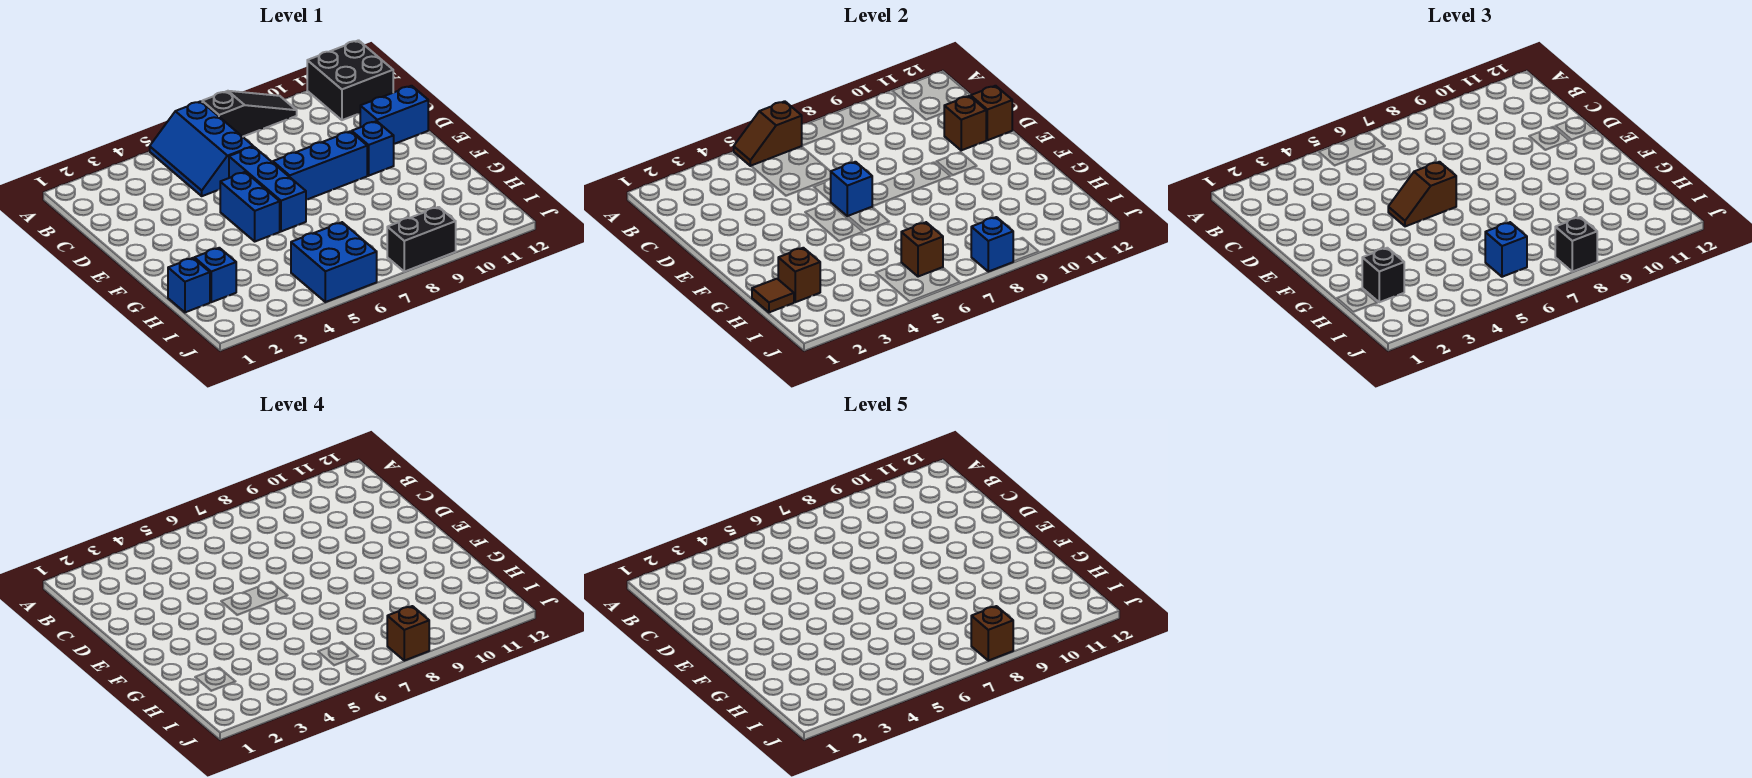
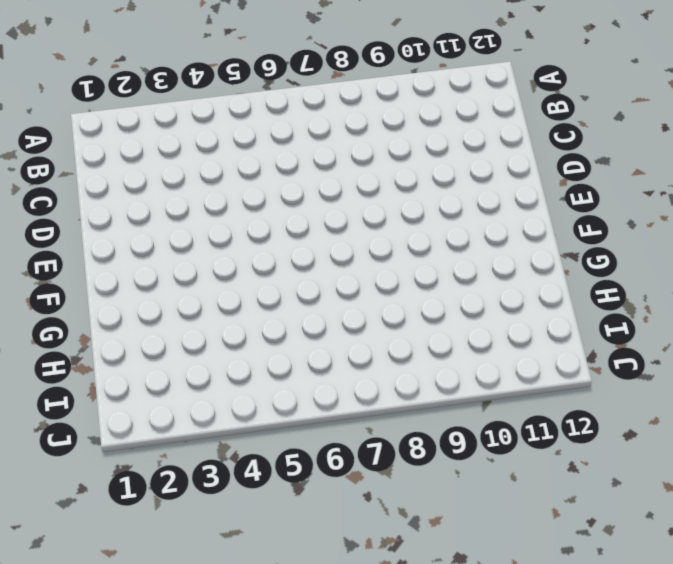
none -> blue 2x3 slope [150,101,253,196]
none -> black 1x3 slope [202,91,297,137]
none -> black 2x2 brick [307,40,393,120]

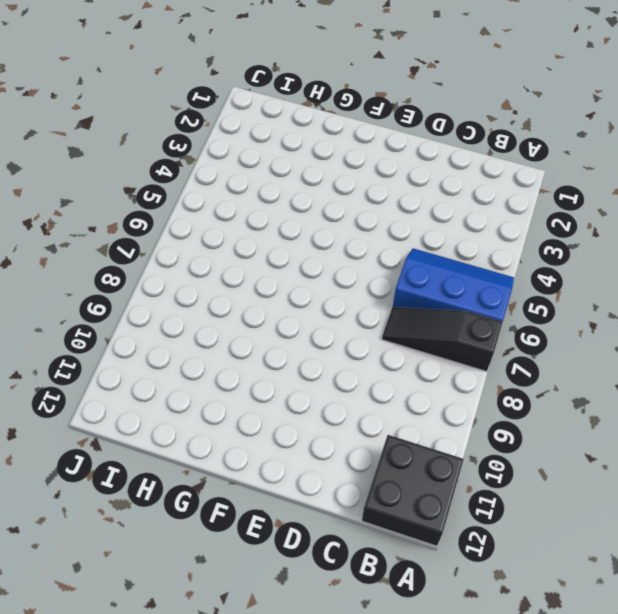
black 1x3 slope [382,307,503,372] -> black 1x3 slope turned to [202,91,297,137]
none -> blue 1x3 brick [229,147,306,231]
none -> blue 1x2 brick [360,86,428,144]
none -> blue 1x2 brick [220,172,280,241]

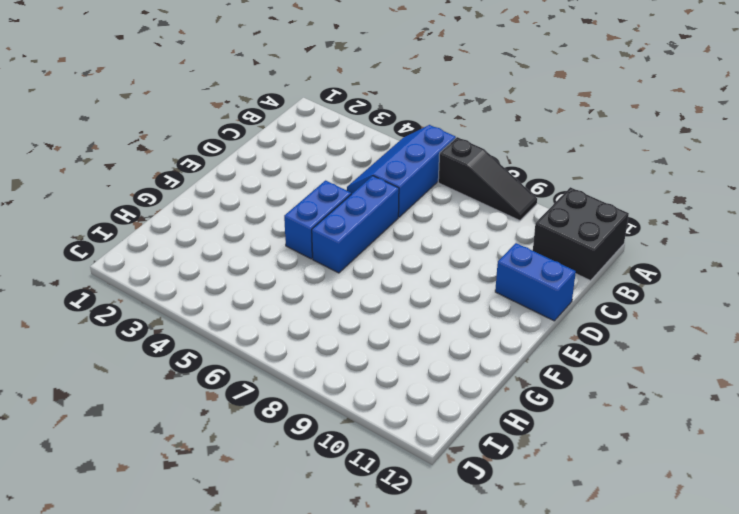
none -> blue 1x3 brick [273,131,367,200]
none -> blue 1x1 brick [352,121,394,176]
none -> blue 1x1 brick [168,258,210,312]

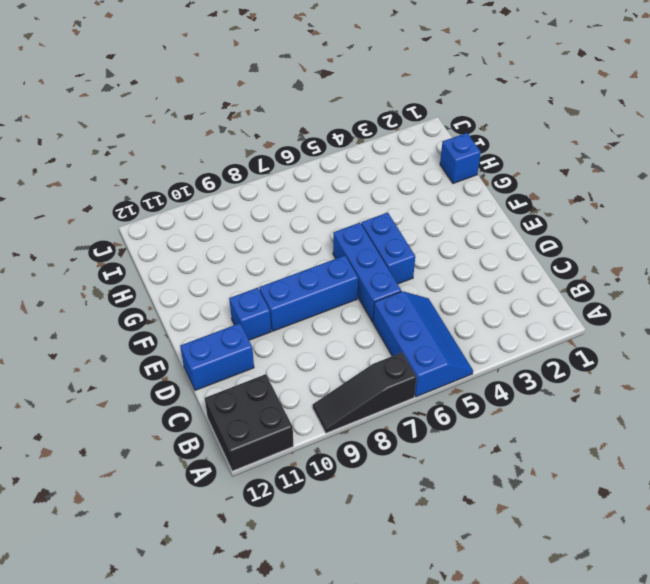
none -> blue 1x1 brick [194,248,236,302]
none -> blue 2x2 brick [291,222,377,302]
none -> black 1x2 brick [387,207,456,272]

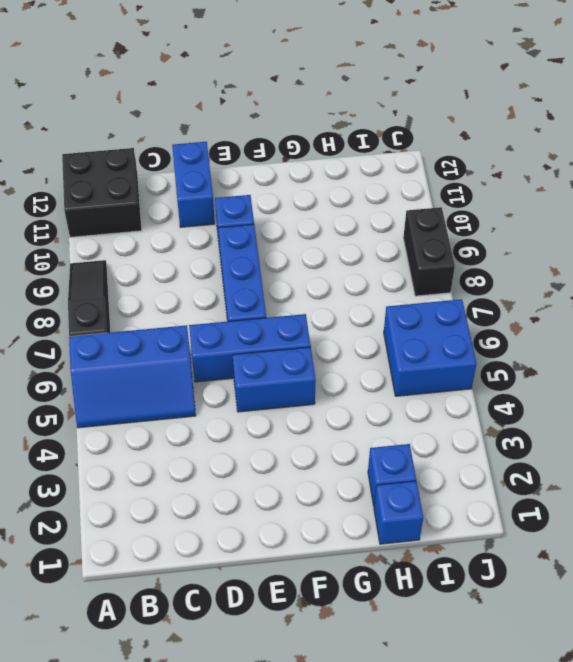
none -> brown 1x2 slope [734,101,802,166]
none -> brown 1x1 brick [944,96,986,150]
none -> brown 1x1 brick [971,86,1012,140]

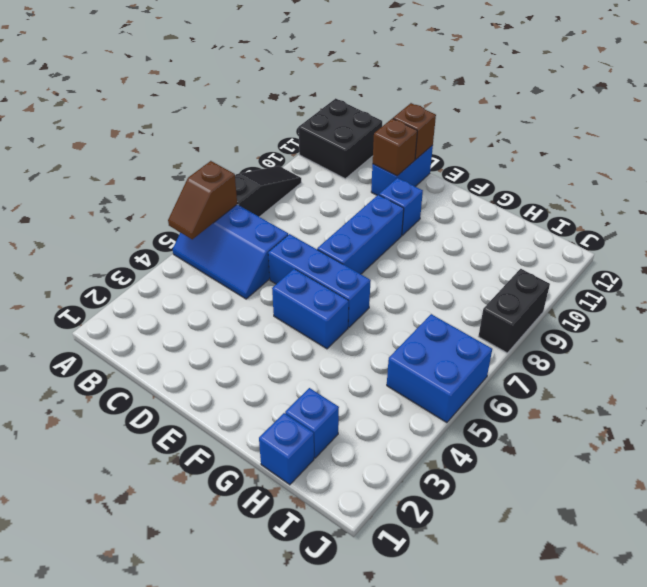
none -> blue 1x1 brick [830,162,872,216]
none -> brown 1x1 tile [752,279,794,312]
none -> brown 1x1 brick [778,248,820,302]

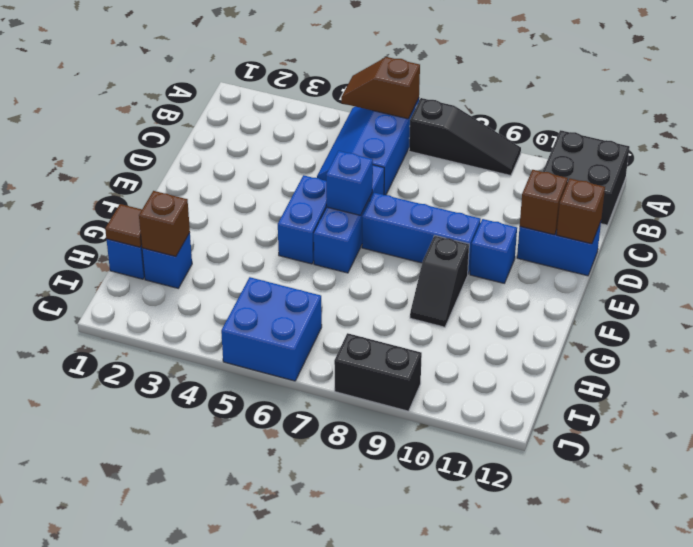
black 1x2 slope [410,236,469,327] -> none
none -> brown 1x1 brick [901,222,943,277]
none -> blue 1x1 brick [971,217,1014,272]
none -> brown 1x2 slope [1388,162,1456,226]

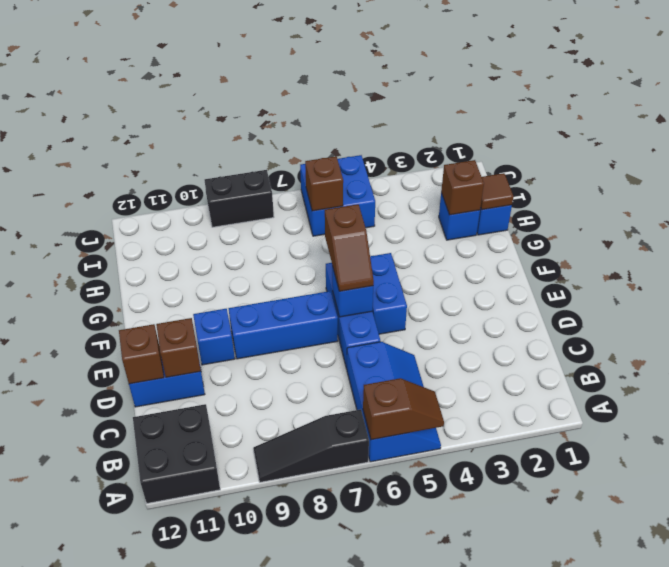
brown 1x2 slope [325,204,374,291] -> brown 1x2 slope turned to [1388,162,1456,226]
none -> blue 1x1 brick [971,217,1014,272]
none -> black 1x1 brick [1362,248,1404,302]
none -> blue 1x1 brick [1485,222,1527,277]

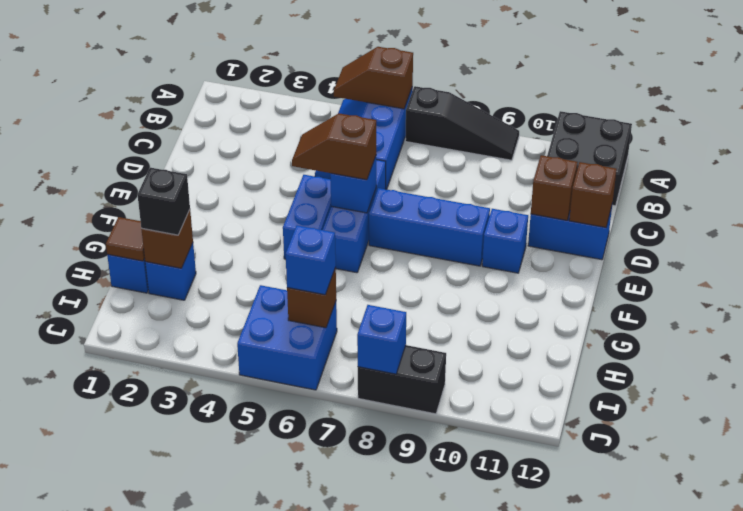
none -> black 1x1 brick [1555,217,1597,272]
none -> brown 1x1 brick [387,606,429,661]
none -> brown 1x1 brick [971,606,1013,661]

